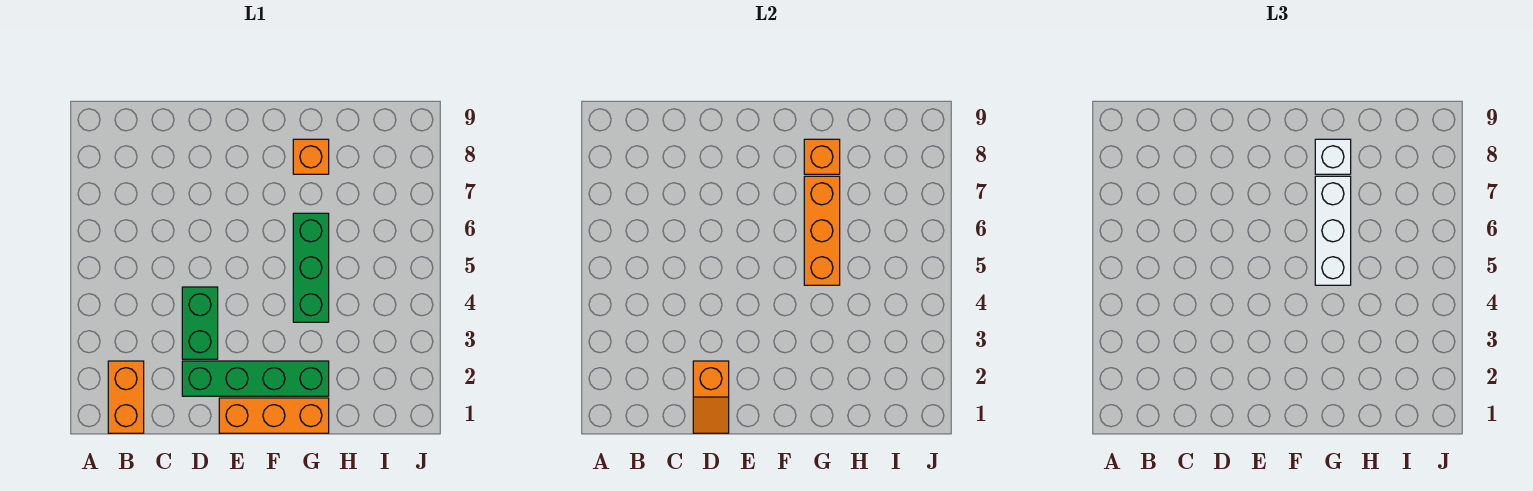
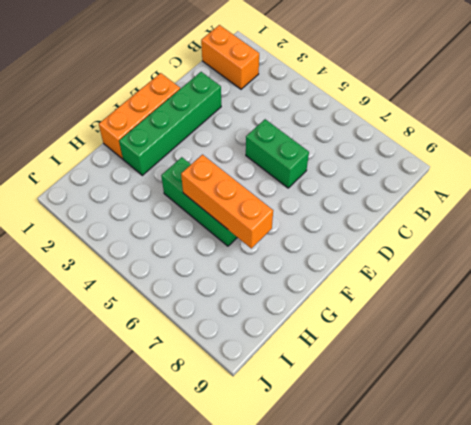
green 1x2 brick [246,119,309,188] -> green 1x2 brick moved to [182,287,218,359]
none -> orange 1x1 brick [293,139,329,174]
none -> orange 1x2 slope [693,361,729,433]

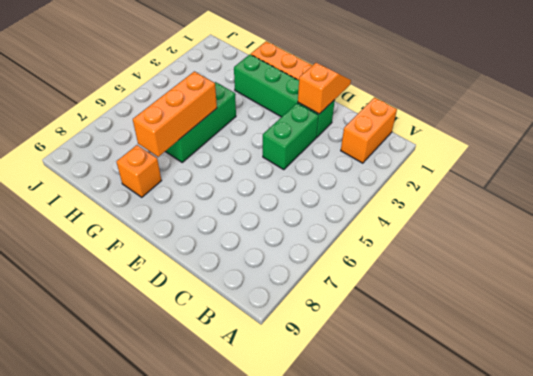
none -> orange 1x1 brick [804,139,840,174]
none -> white 1x3 brick [1315,176,1351,285]

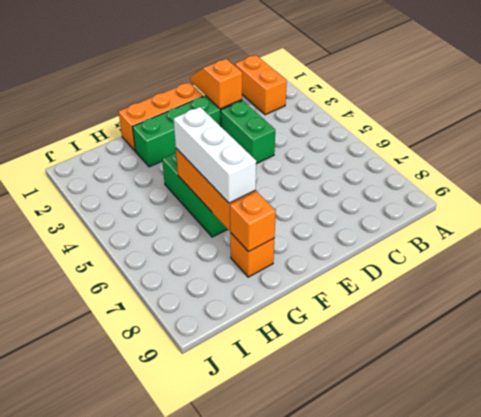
none -> white 1x1 brick [1315,139,1351,174]

